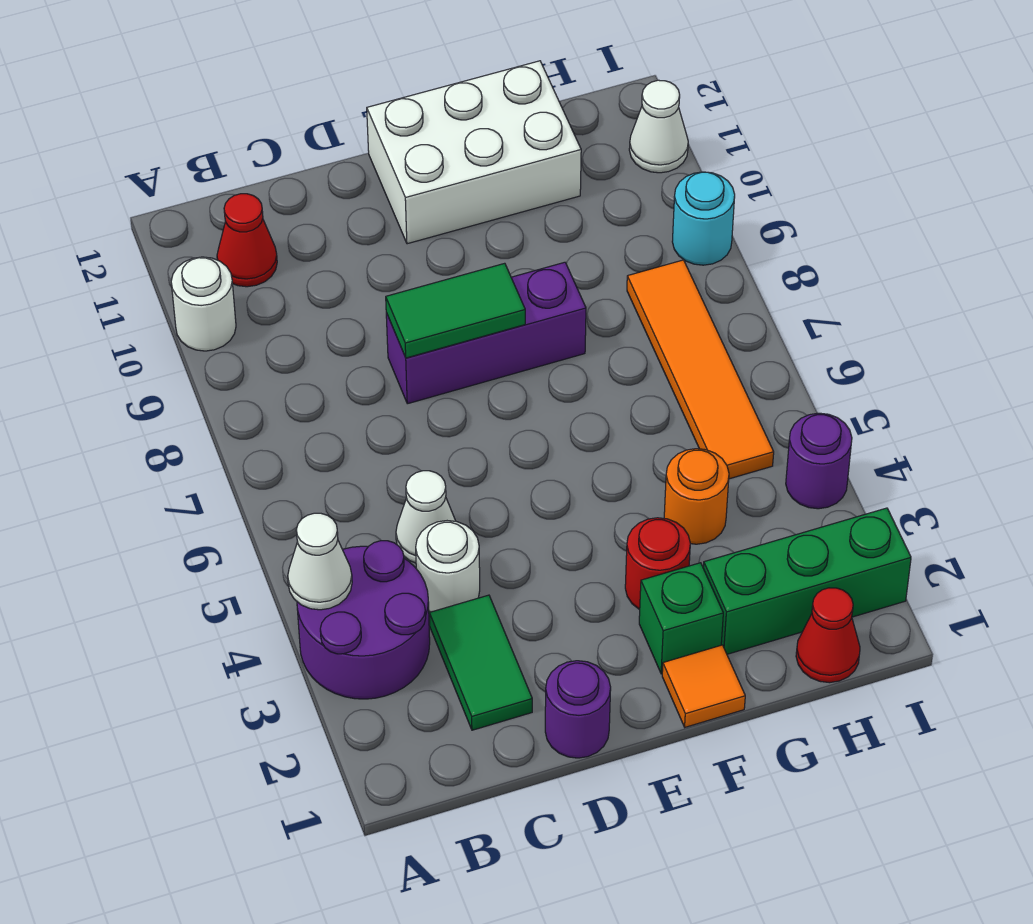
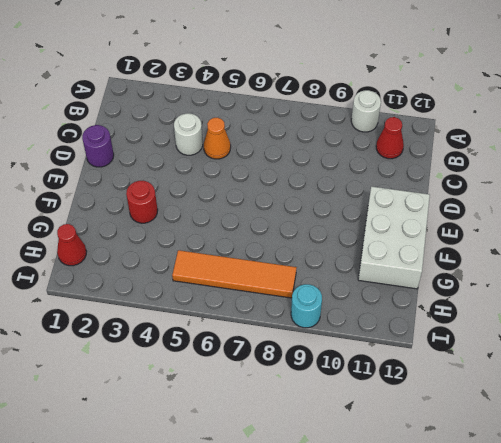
orange 1x1 cone [204,118,231,159] -> white 1x1 cone [396,471,455,563]
none -> purple 2x2 round brick [297,541,430,699]
none -> green 1x2 tile [429,595,532,730]
none -> purple 1x3 brick [386,262,586,404]

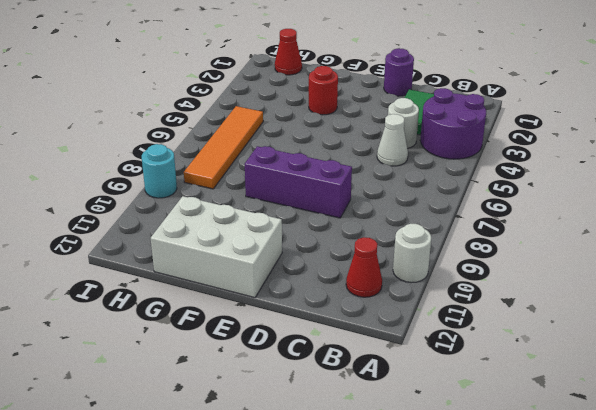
none -> orange 1x1 tile [662,645,745,727]
none -> green 1x1 brick [639,563,723,674]
none -> green 1x3 brick [703,508,911,654]

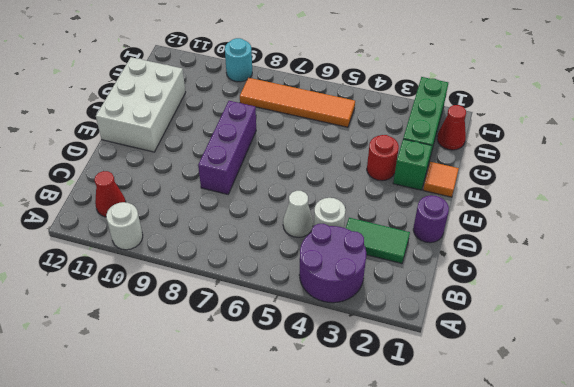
none -> orange 1x1 round brick [664,449,729,544]
none -> purple 1x1 round brick [786,413,852,509]
none -> white 1x1 cone [629,80,688,173]

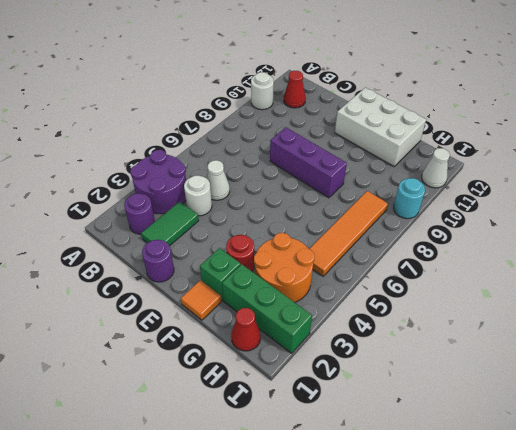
purple 1x1 round brick [124,194,155,234] -> purple 1x1 round brick moved to [786,413,852,509]
orange 2x2 round brick [254,233,314,302] -> orange 1x1 round brick [664,449,729,544]
none -> white 1x1 cone [288,513,352,610]
none -> green 1x2 tile [386,263,525,358]

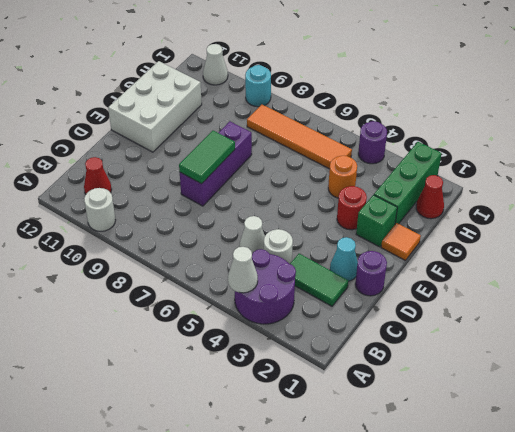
cyan 1x1 cone [330,237,358,281] -> none

